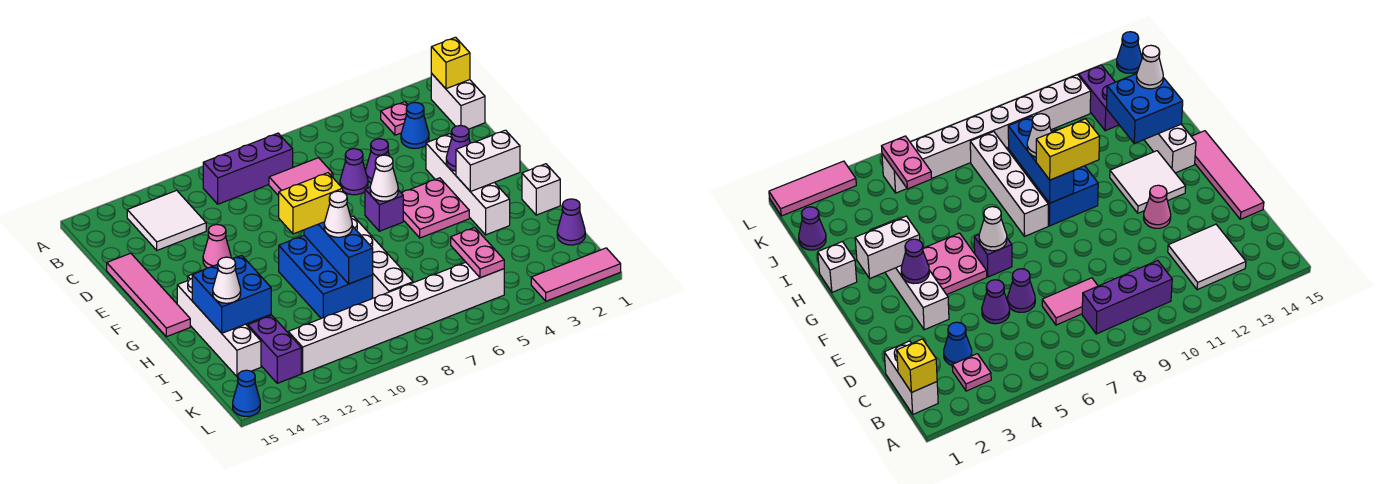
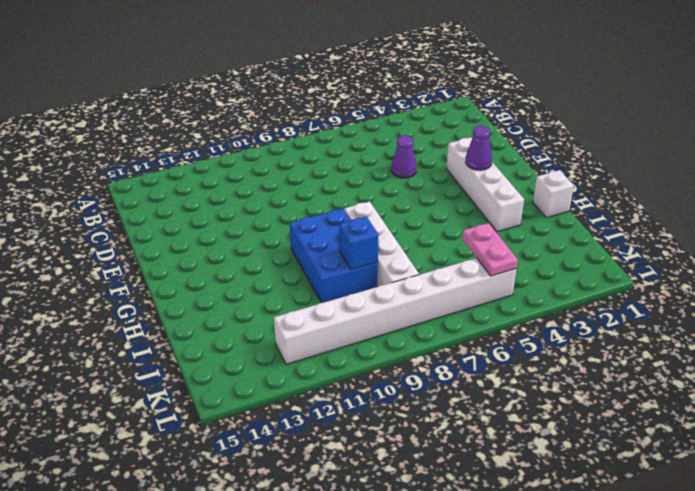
blue 1x1 brick [339,217,379,270] -> blue 1x3 brick [304,222,373,284]
none -> white 1x2 brick [431,74,485,129]
none -> pink 1x1 plate [381,102,408,135]
none -> purple 1x3 brick [203,133,293,204]
none -> white 2x2 tile [127,190,206,250]

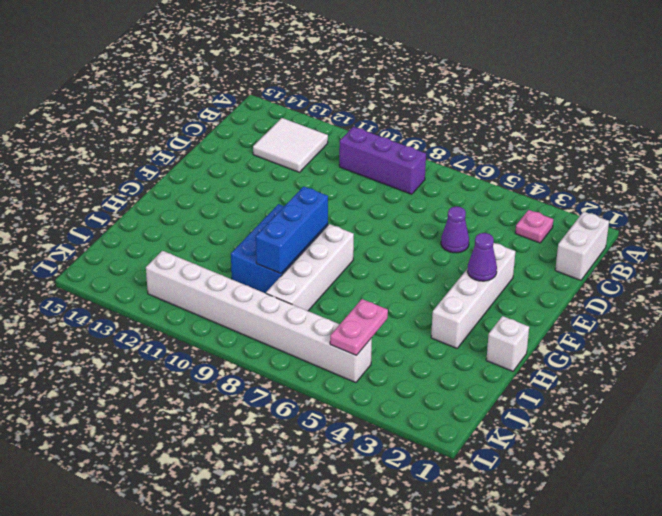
none -> blue 1x1 cone [401,102,429,148]
none -> pink 1x2 tile [269,158,333,196]
none -> purple 1x1 cone [340,149,368,195]
none -> pink 1x4 tile [107,253,190,337]

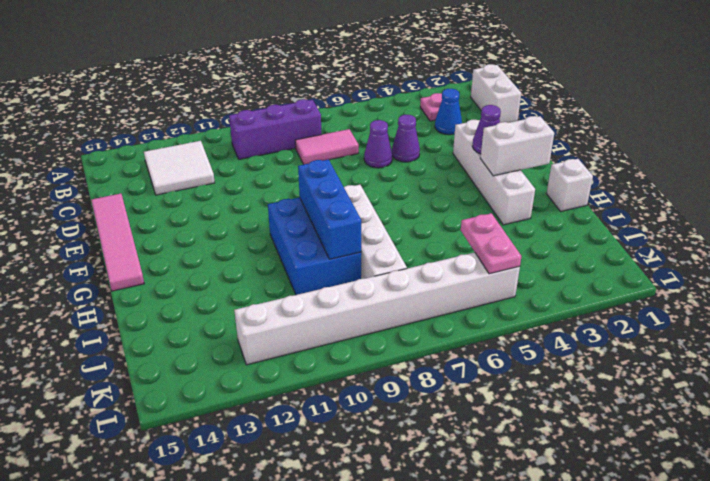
none -> pink 1x1 cone [203,225,231,268]
none -> pink 2x2 plate [402,178,469,238]
none -> purple 1x1 brick [365,187,403,231]
none -> white 2x2 tile [1110,151,1186,213]

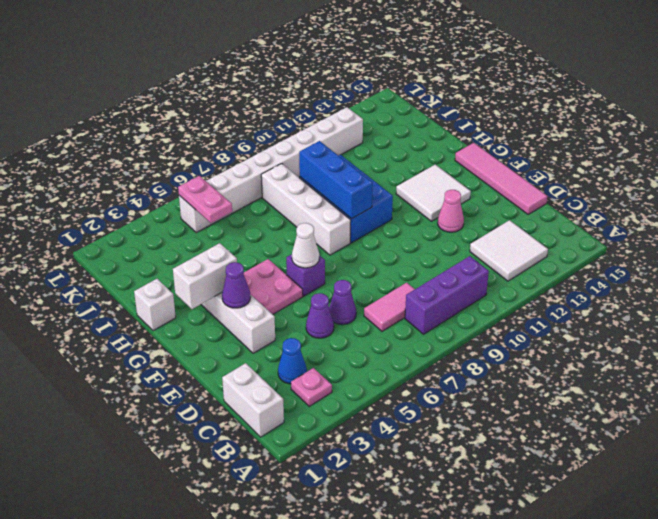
none -> white 1x4 brick [177,279,261,377]
none -> purple 1x1 cone [557,199,585,245]
none -> purple 1x2 brick [248,315,301,383]
none -> pink 1x3 tile [531,248,621,301]

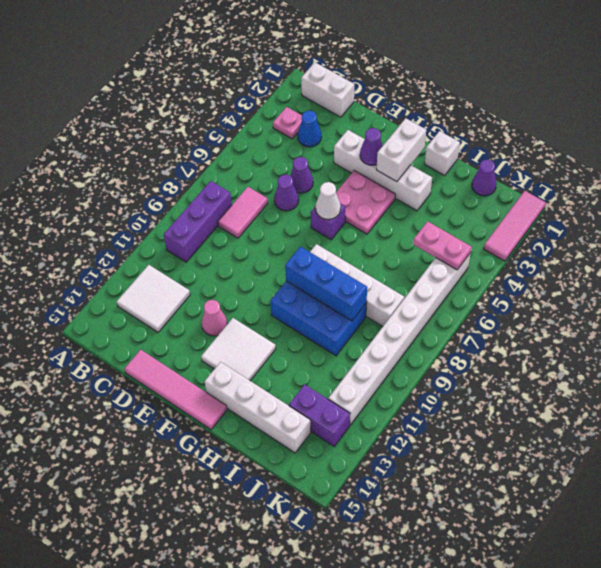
none -> blue 1x1 cone [233,370,260,416]
none -> yellow 1x1 brick [431,37,470,89]
none -> blue 2x2 brick [192,255,271,333]
none -> yellow 1x2 brick [279,173,343,234]

